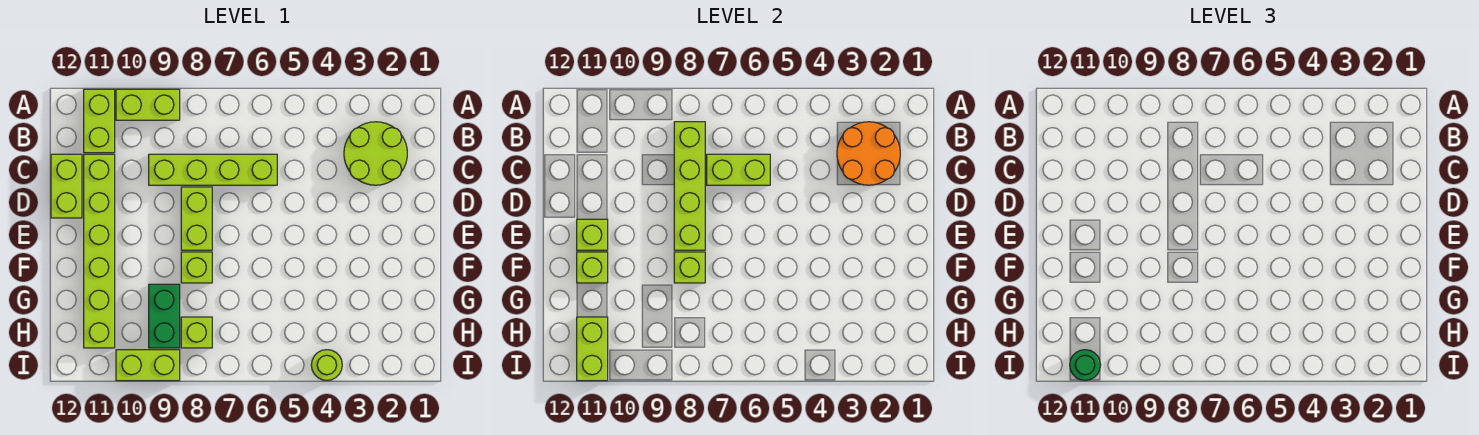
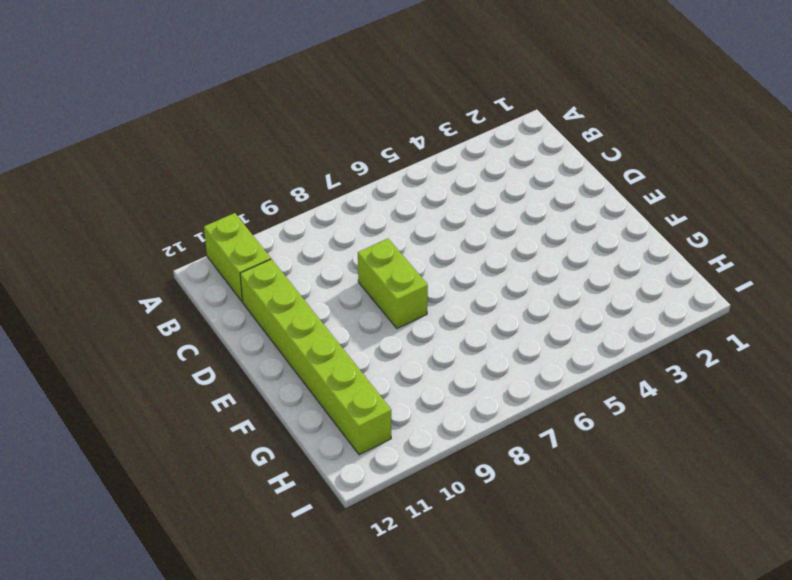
none -> lime 1x2 brick [116,89,180,120]
none -> lime 2x2 round brick [344,122,407,185]
none -> lime 1x4 brick [149,154,277,185]

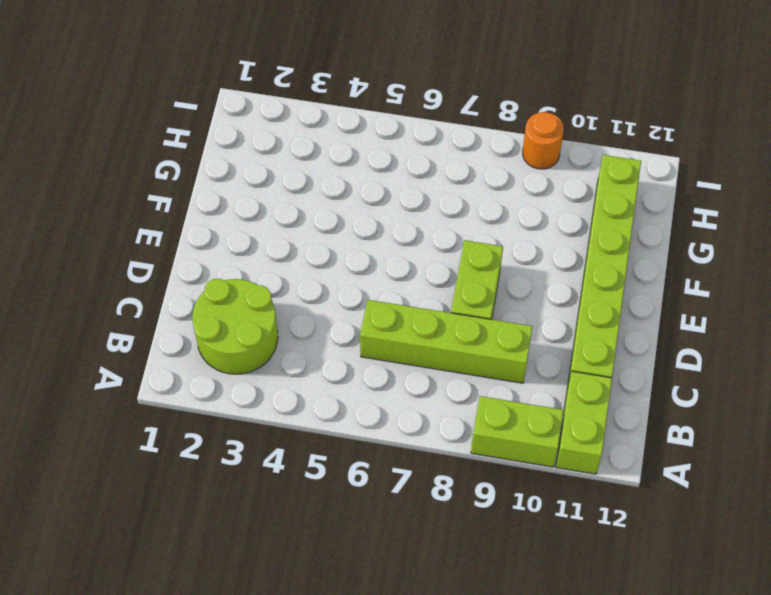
orange 1x1 round brick [523,112,564,169] -> lime 1x2 brick [116,350,180,381]
none -> lime 1x2 brick [51,154,82,218]
none -> lime 1x1 brick [181,252,212,283]
none -> green 1x2 brick [149,284,180,348]

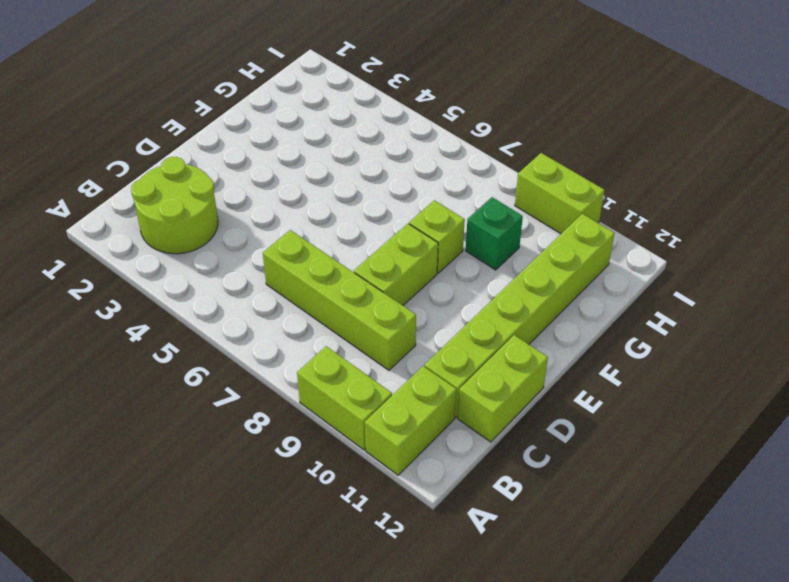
green 1x1 brick [466,197,523,270] -> green 1x2 brick [149,284,180,348]
none -> lime 1x1 brick [181,317,212,348]
none -> lime 1x1 round brick [311,350,342,380]
none -> orange 2x2 round brick [837,122,900,185]

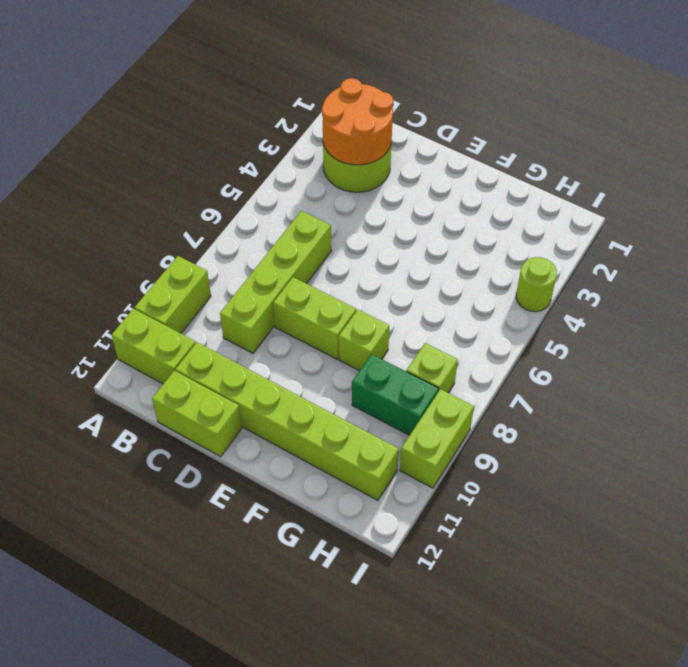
none -> lime 1x4 brick [674,122,705,250]
none -> lime 1x2 brick [707,154,770,185]
none -> lime 1x1 brick [577,219,608,250]

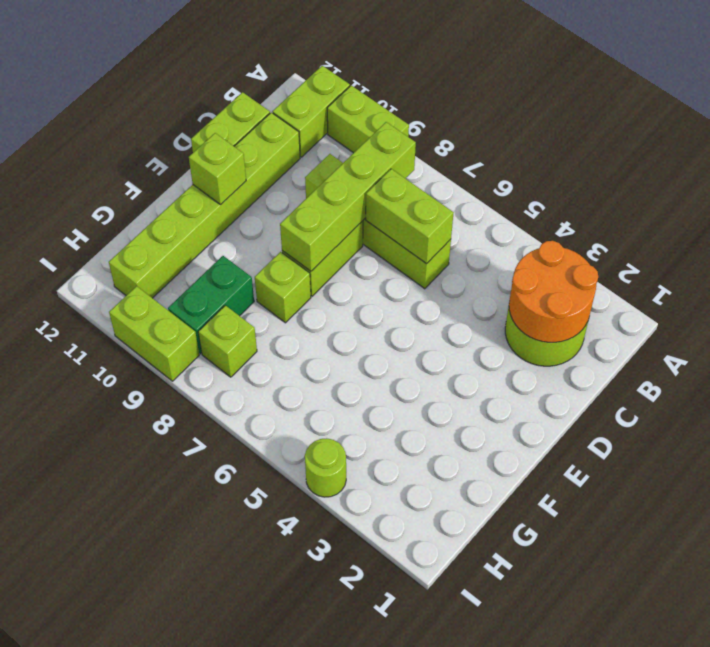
none -> lime 1x1 brick [674,252,705,283]
none -> lime 1x1 brick [577,252,608,283]
none -> lime 1x2 brick [577,317,608,381]

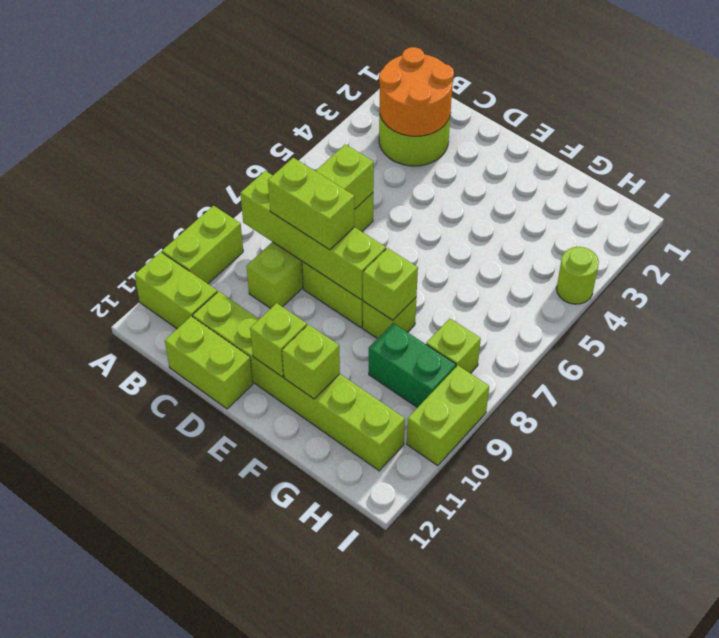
lime 1x2 brick [268,158,354,250] -> lime 1x2 brick moved to [577,317,608,381]
none -> green 1x1 round brick [1070,350,1100,380]

